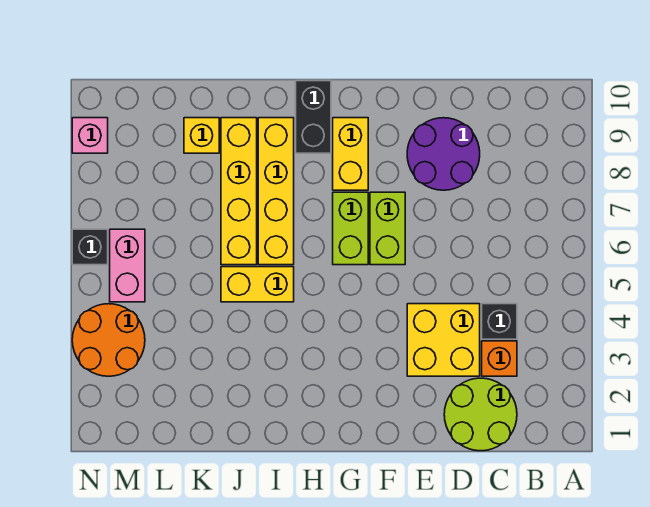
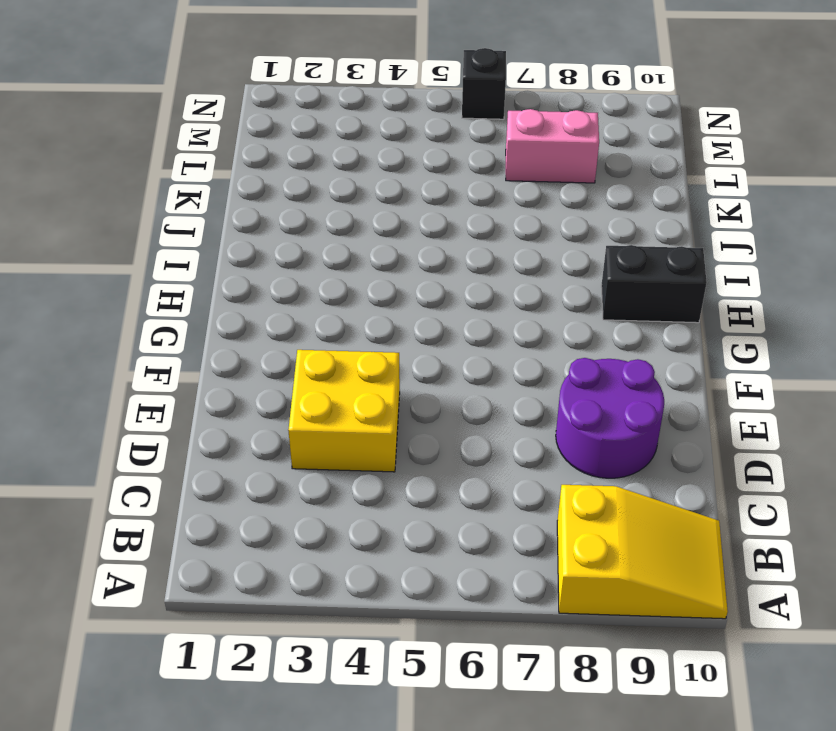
yellow 2x3 slope [557,485,728,619] -> none
pink 1x2 brick [506,109,599,183] -> pink 1x2 brick moved to [110,229,145,302]
none -> lime 2x2 round brick [444,378,517,451]
none -> orange 1x1 brick [482,341,517,376]
none -> black 1x1 brick [482,304,517,339]

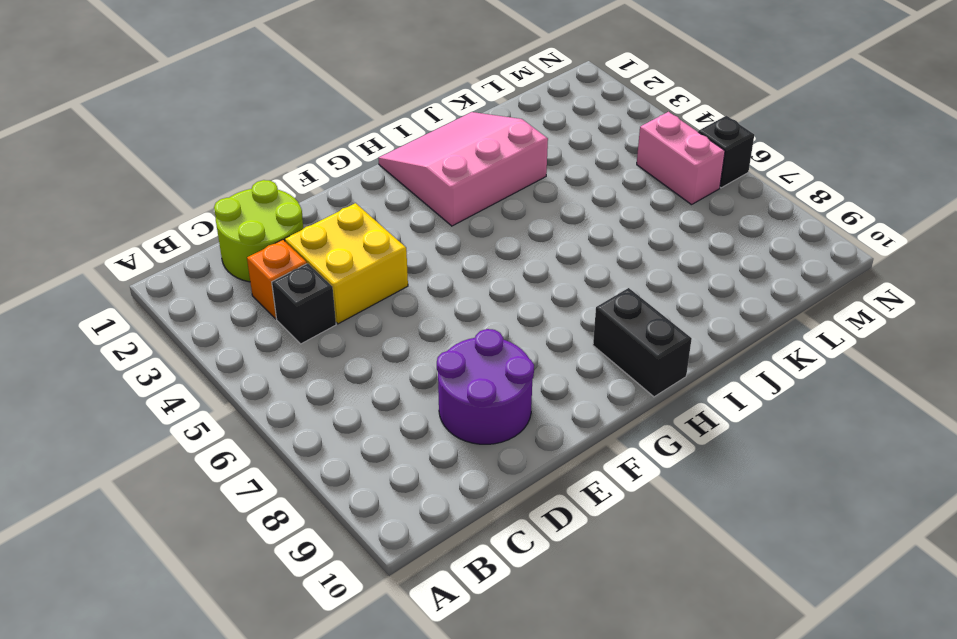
pink 3x3 slope [378,112,548,226] -> none
none -> lime 1x2 brick [370,192,405,265]
none -> lime 1x2 brick [333,192,368,265]
none -> yellow 1x2 brick [333,118,368,190]

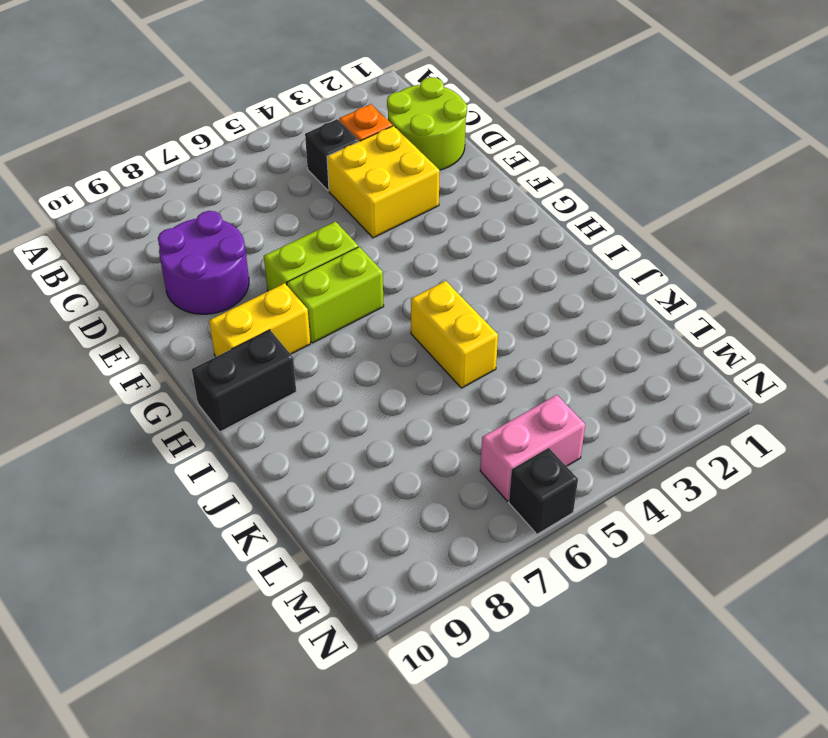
none -> yellow 1x4 brick [258,118,294,265]
none -> yellow 1x4 brick [221,118,257,265]
none -> yellow 1x1 brick [184,118,219,153]

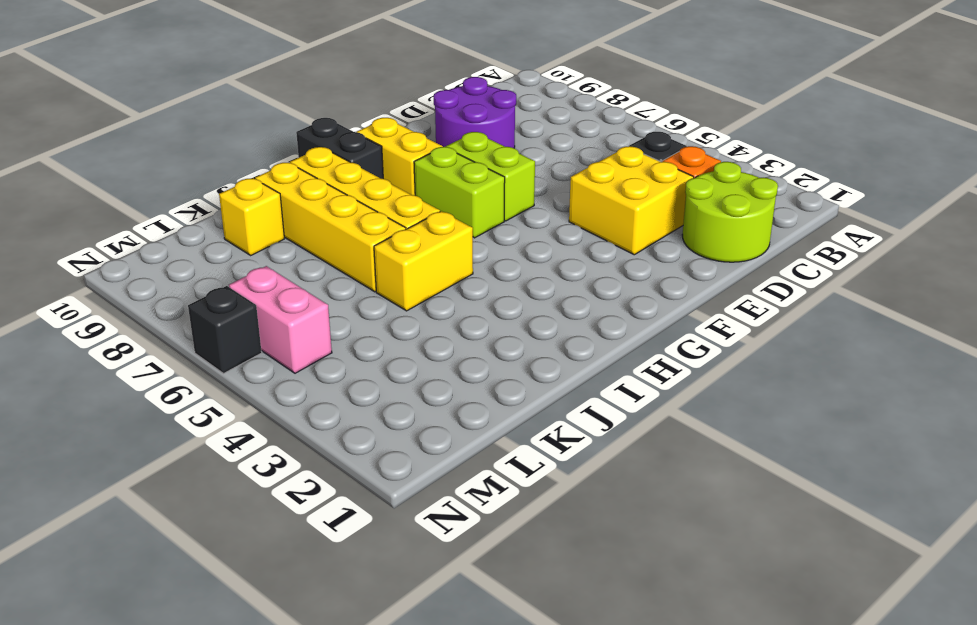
none -> orange 2x2 round brick [72,304,145,376]
none -> pink 1x1 brick [72,118,108,153]

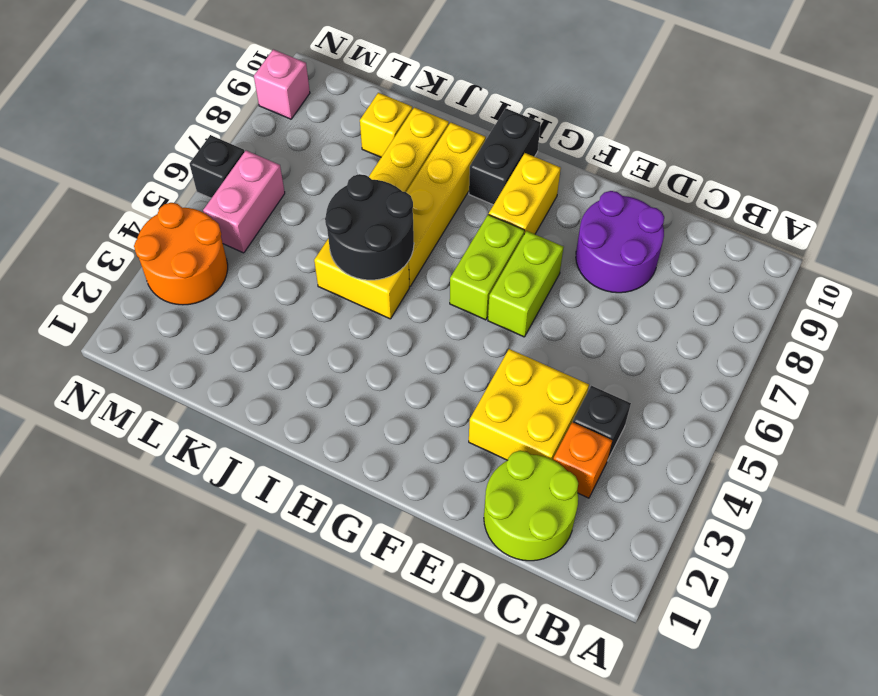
black 2x2 round brick [325,174,414,280] -> none

